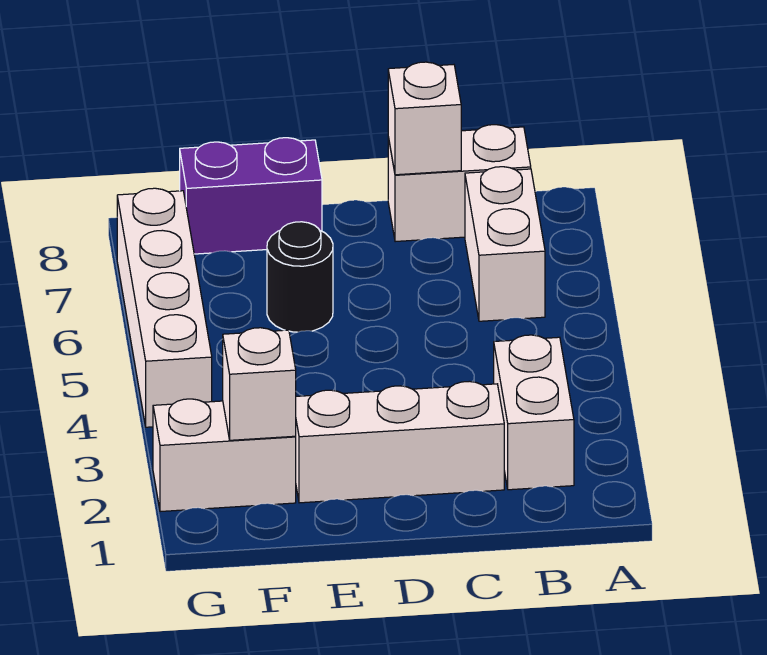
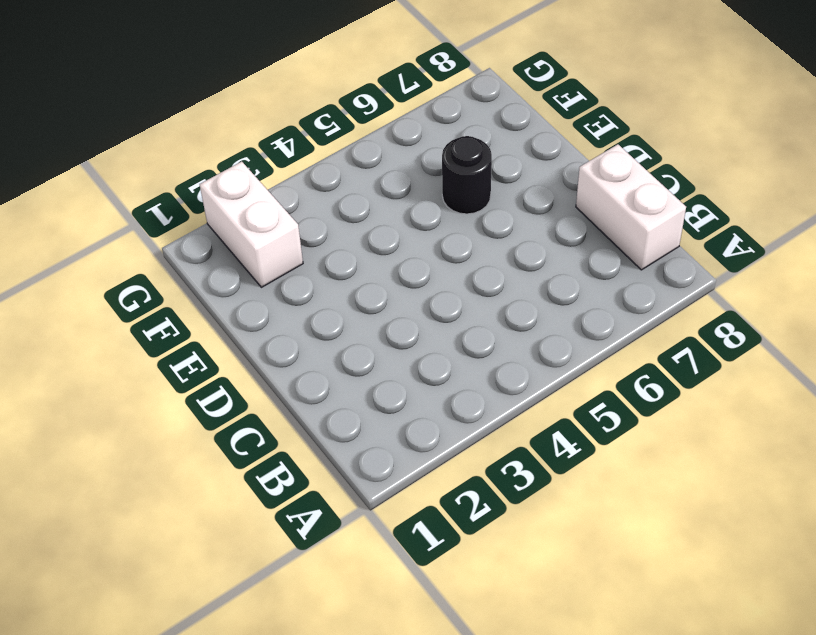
none -> white 1x2 brick [494,335,574,490]
none -> white 1x2 brick [465,167,545,321]

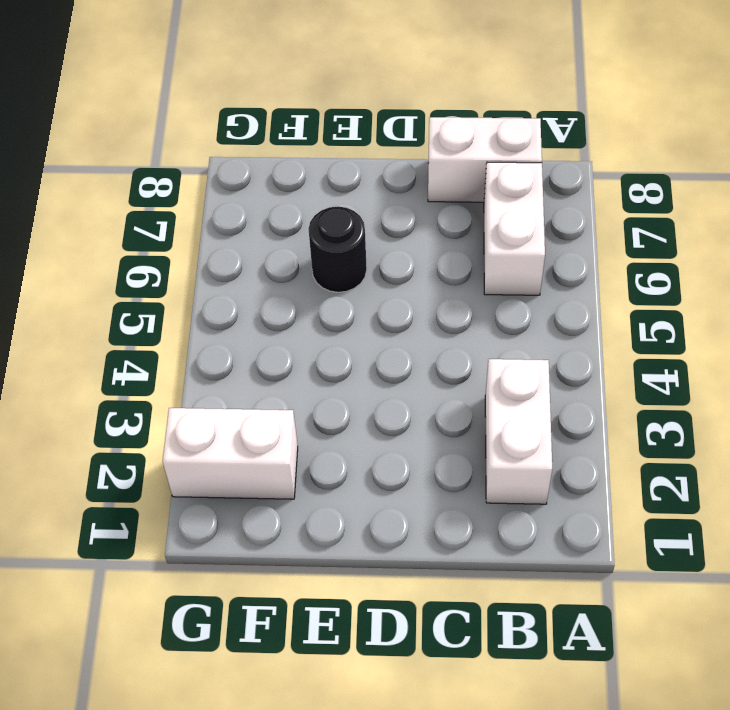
none -> white 1x3 brick [296,381,504,503]
none -> purple 1x2 brick [180,138,322,254]

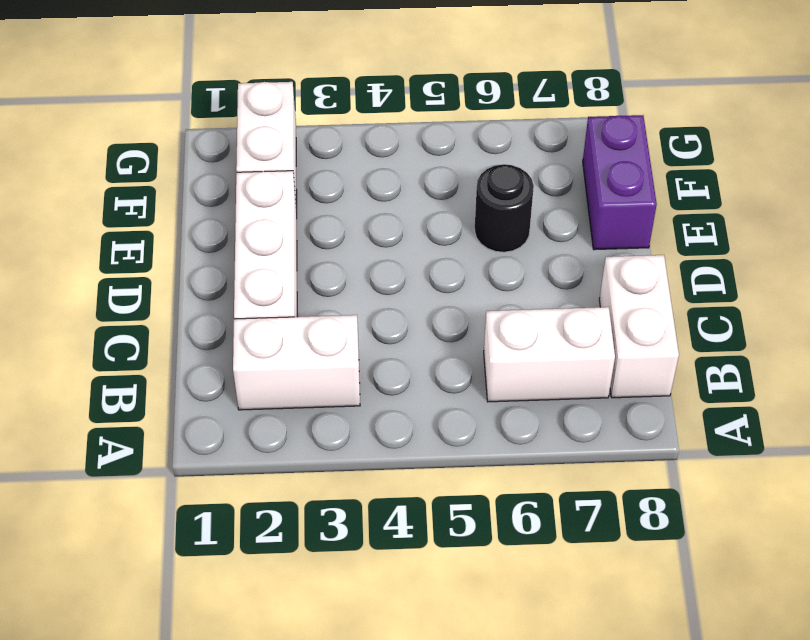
none -> white 1x4 brick [117,188,212,427]
none -> white 1x1 brick [388,62,461,175]

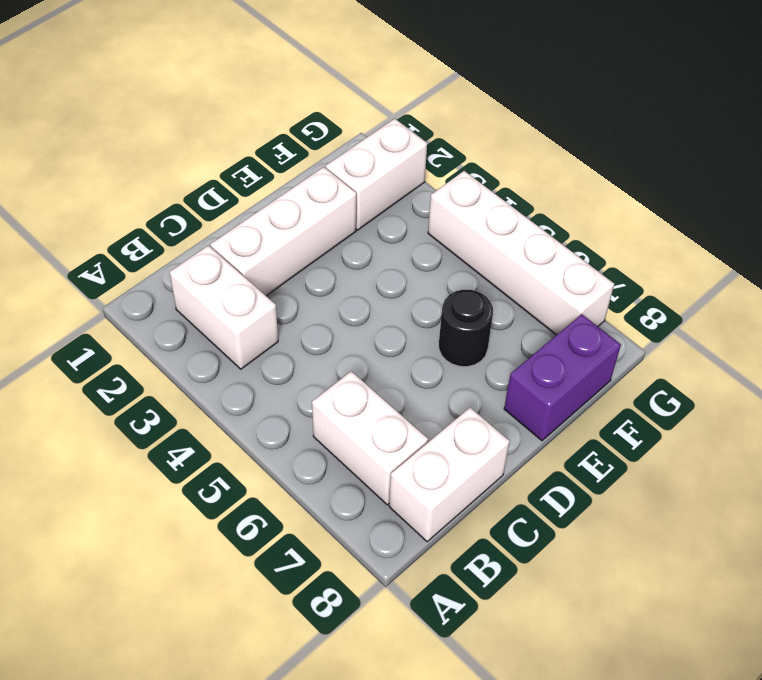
none -> white 1x1 brick [388,62,461,175]
none -> white 1x1 brick [223,328,296,440]

